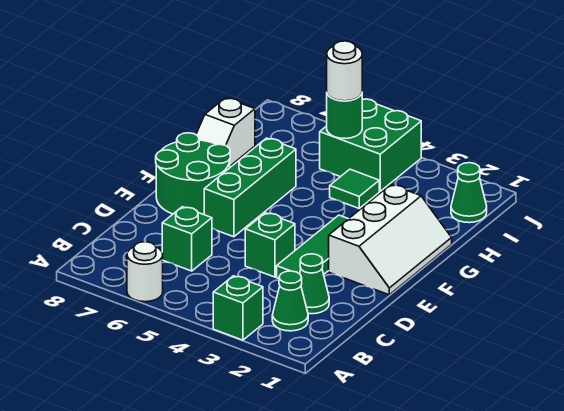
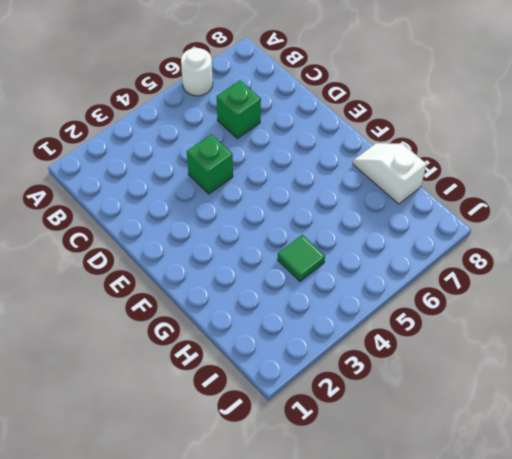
none -> green 1x1 brick [213,276,263,340]
none -> green 1x1 cone [272,271,308,331]
none -> green 1x1 cone [300,254,329,314]

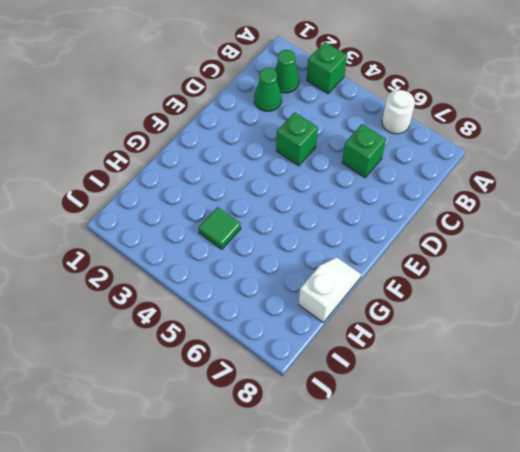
none -> green 1x3 tile [277,215,348,279]
none -> white 2x3 slope [329,185,452,295]
none -> green 1x3 brick [204,138,296,237]

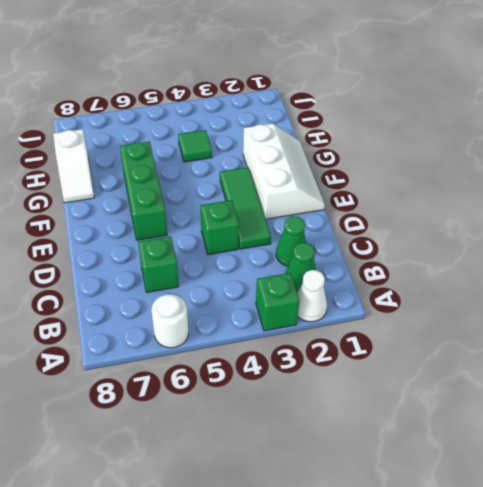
white 1x1 cone [297,270,327,322] -> none
none -> green 2x2 round brick [156,133,230,215]
none -> green 1x1 cone [451,163,487,223]
none -> green 2x2 brick [320,99,421,191]

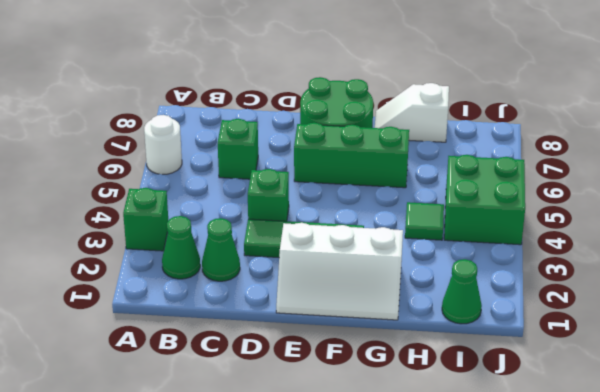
none -> green 1x1 round brick [327,94,362,138]
none -> white 1x1 round brick [327,41,362,101]

